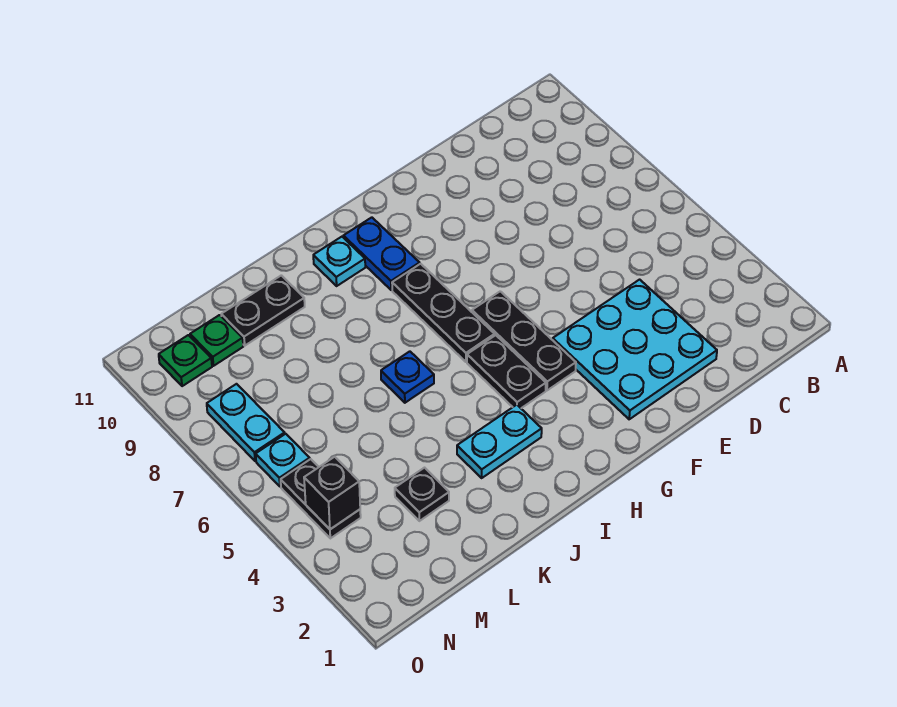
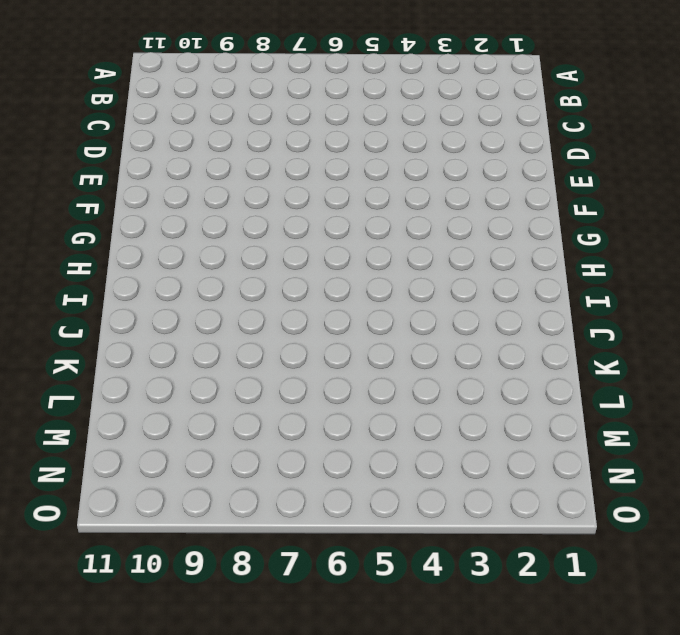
none -> cyan 3x3 plate [553,280,717,419]
none -> black 1x3 plate [472,291,576,390]
none -> black 1x2 plate [467,335,546,408]

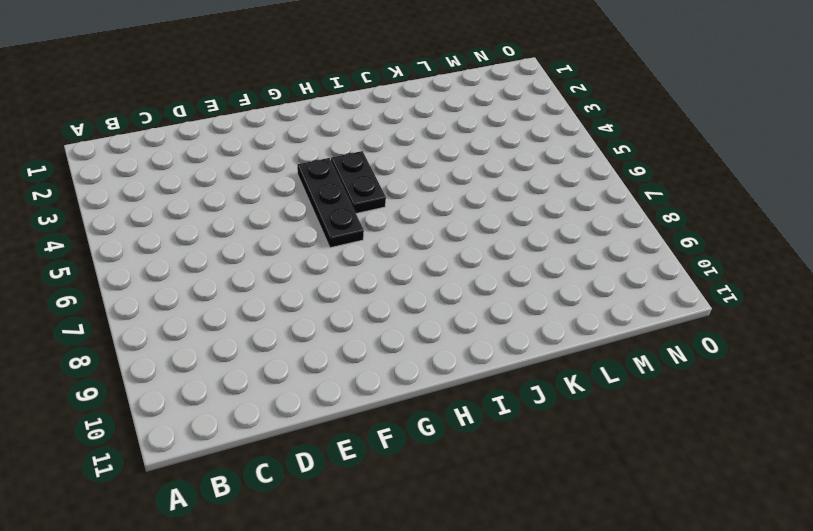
none -> cyan 3x3 plate [553,280,717,419]
none -> black 1x3 plate [392,264,495,362]
none -> blue 1x2 plate [343,217,420,290]

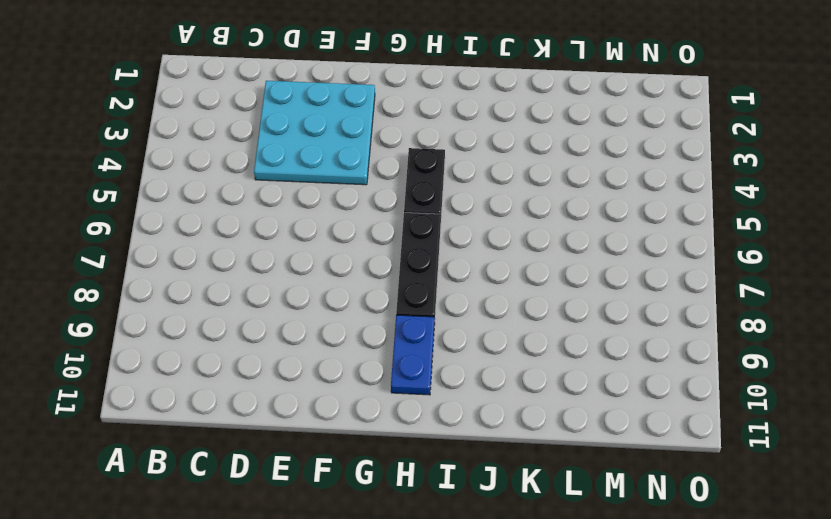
none -> black 1x3 plate [472,291,576,390]
none -> cyan 1x2 plate [457,405,542,478]
none -> cyan 1x1 plate [313,237,365,286]

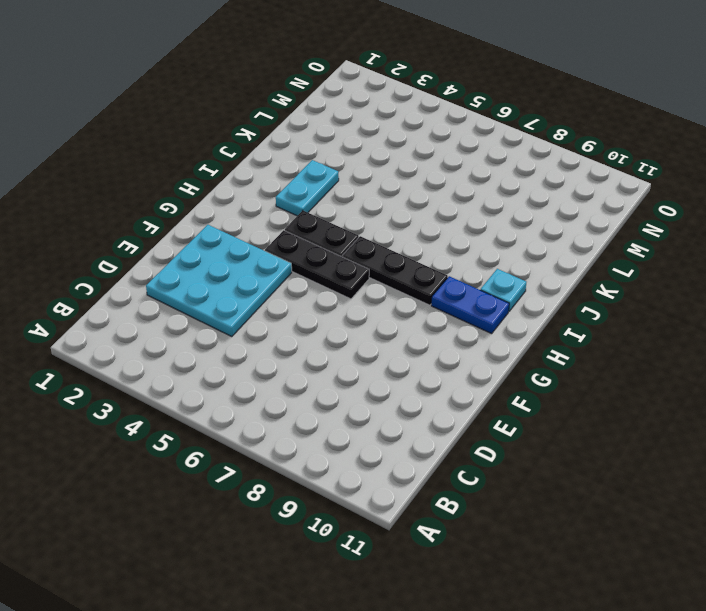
none -> blue 1x1 plate [381,351,434,403]
none -> black 1x2 plate [221,275,305,346]
none -> black 1x1 plate [395,468,449,521]

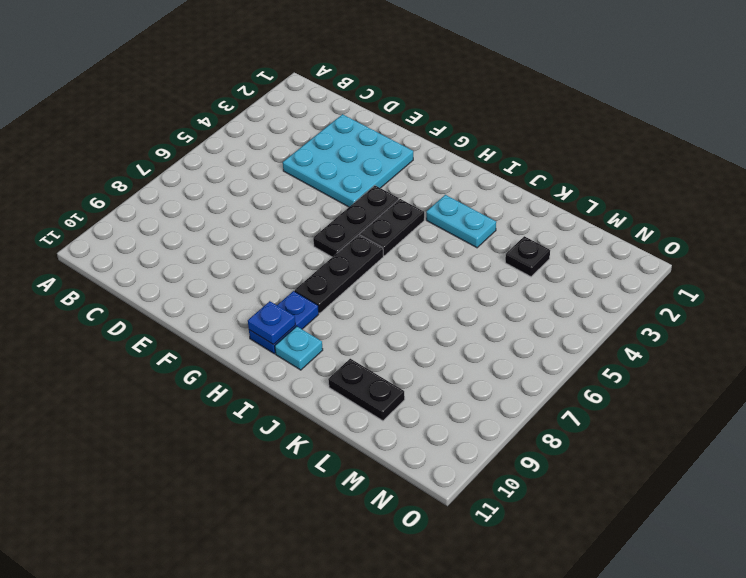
blue 1x1 plate [248,301,295,345] -> blue 1x1 plate moved to [381,351,434,403]
none -> green 1x1 plate [190,315,243,366]
none -> black 1x2 plate [281,459,361,538]
none -> cyan 1x1 plate [256,434,310,486]

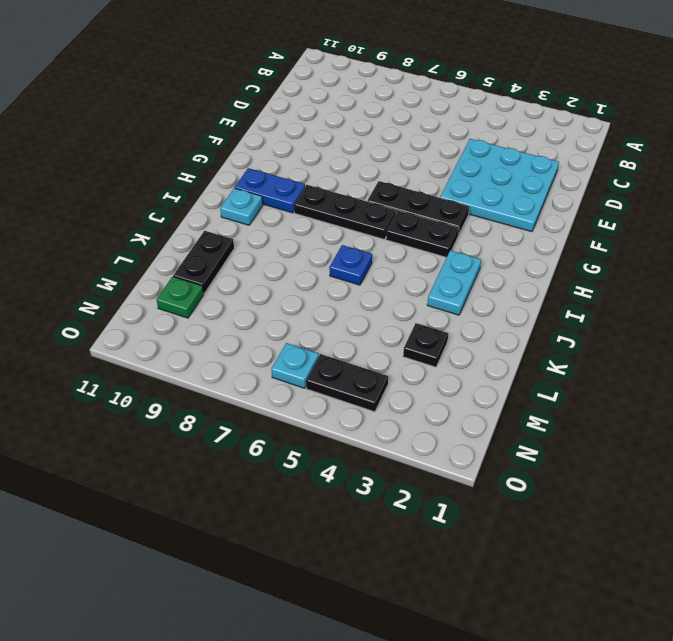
none -> cyan 1x2 plate [207,384,285,461]
none -> green 1x1 plate [159,335,212,386]
none -> black 1x1 brick [304,457,360,529]

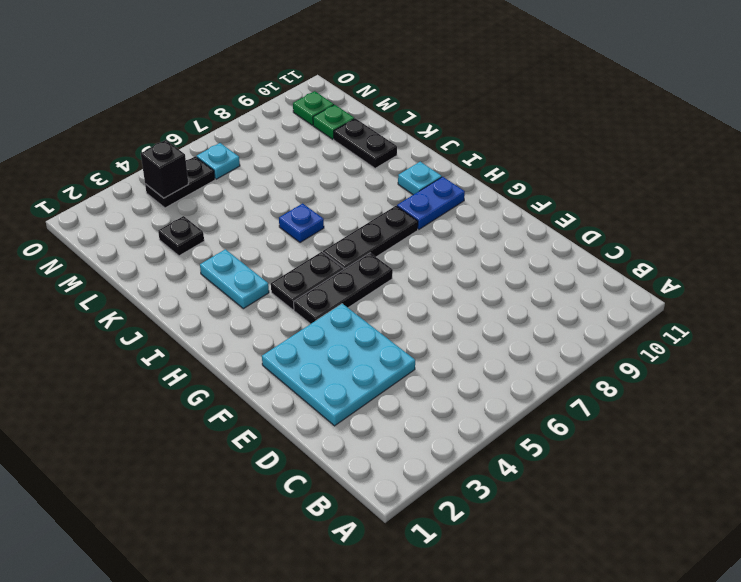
none -> cyan 1x2 plate [207,384,285,461]

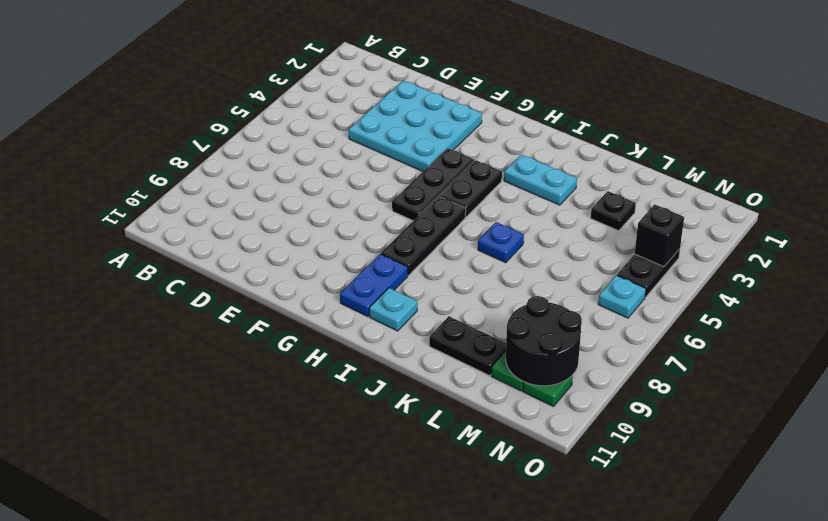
black 2x2 round brick [506,296,582,386] -> none
none -> cyan 1x2 plate [207,384,285,461]

